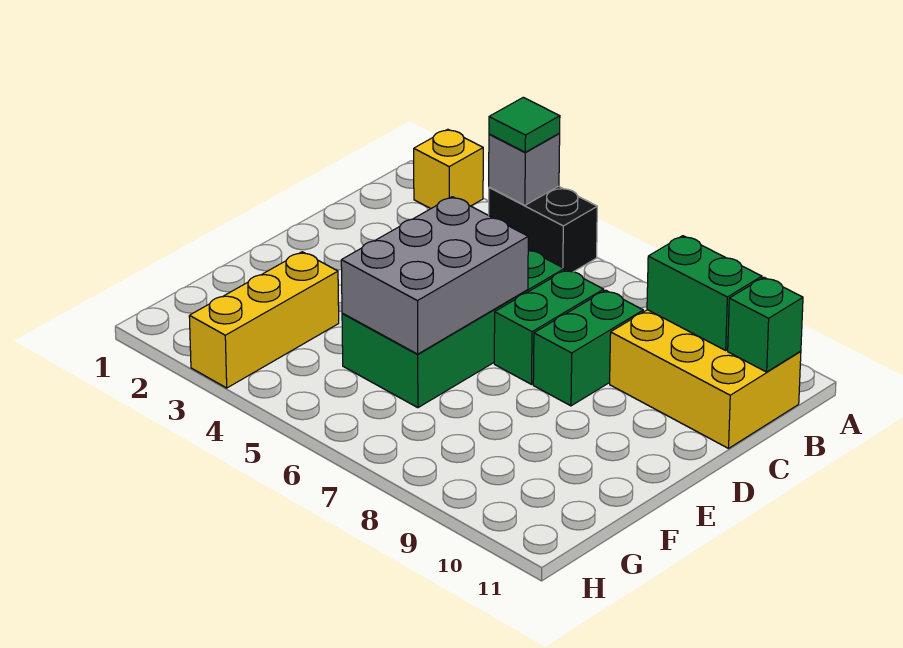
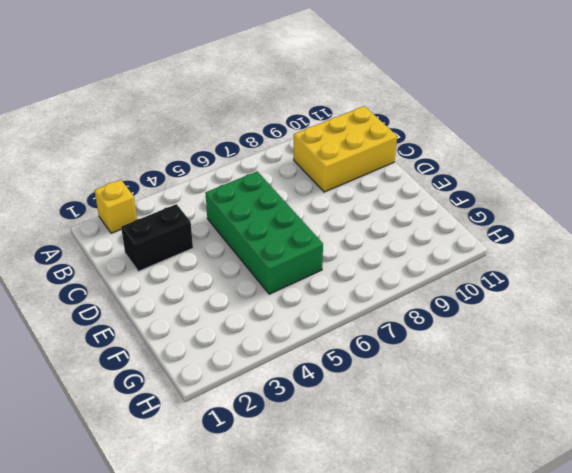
black 1x2 brick [121,204,193,271] -> black 1x2 brick moved to [489,186,597,272]
none -> green 1x2 brick [494,270,604,384]
none -> green 1x2 brick [533,290,643,406]
none -> yellow 1x3 brick [189,252,339,388]

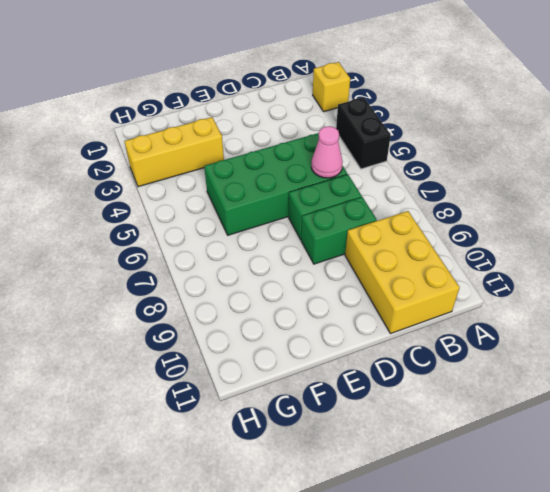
pink 1x1 cone [311,126,343,178] -> none
none -> grey 1x1 brick [489,134,560,205]
none -> green 1x2 brick [647,236,762,350]
none -> green 1x1 brick [728,277,803,372]

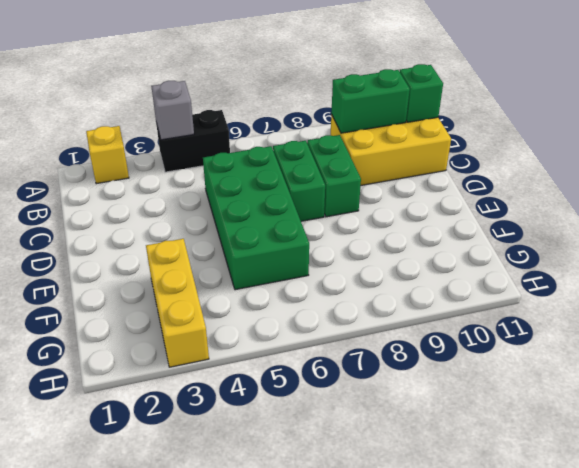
none -> grey 2x3 brick [341,197,528,354]
none -> green 1x1 tile [489,97,560,152]

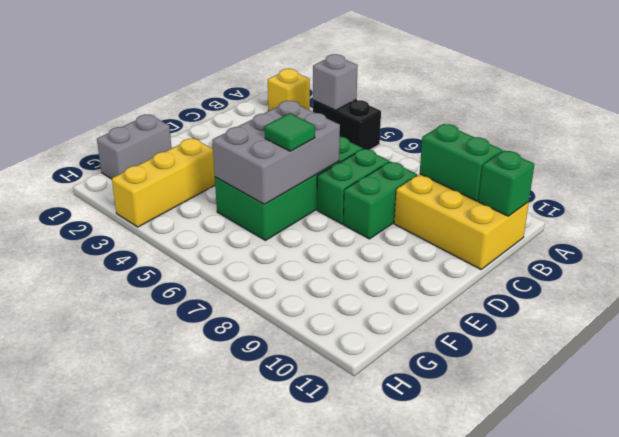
green 1x1 tile [265,113,315,151] -> green 1x1 tile moved to [489,97,560,152]
grey 1x2 brick [97,115,171,179] -> none

